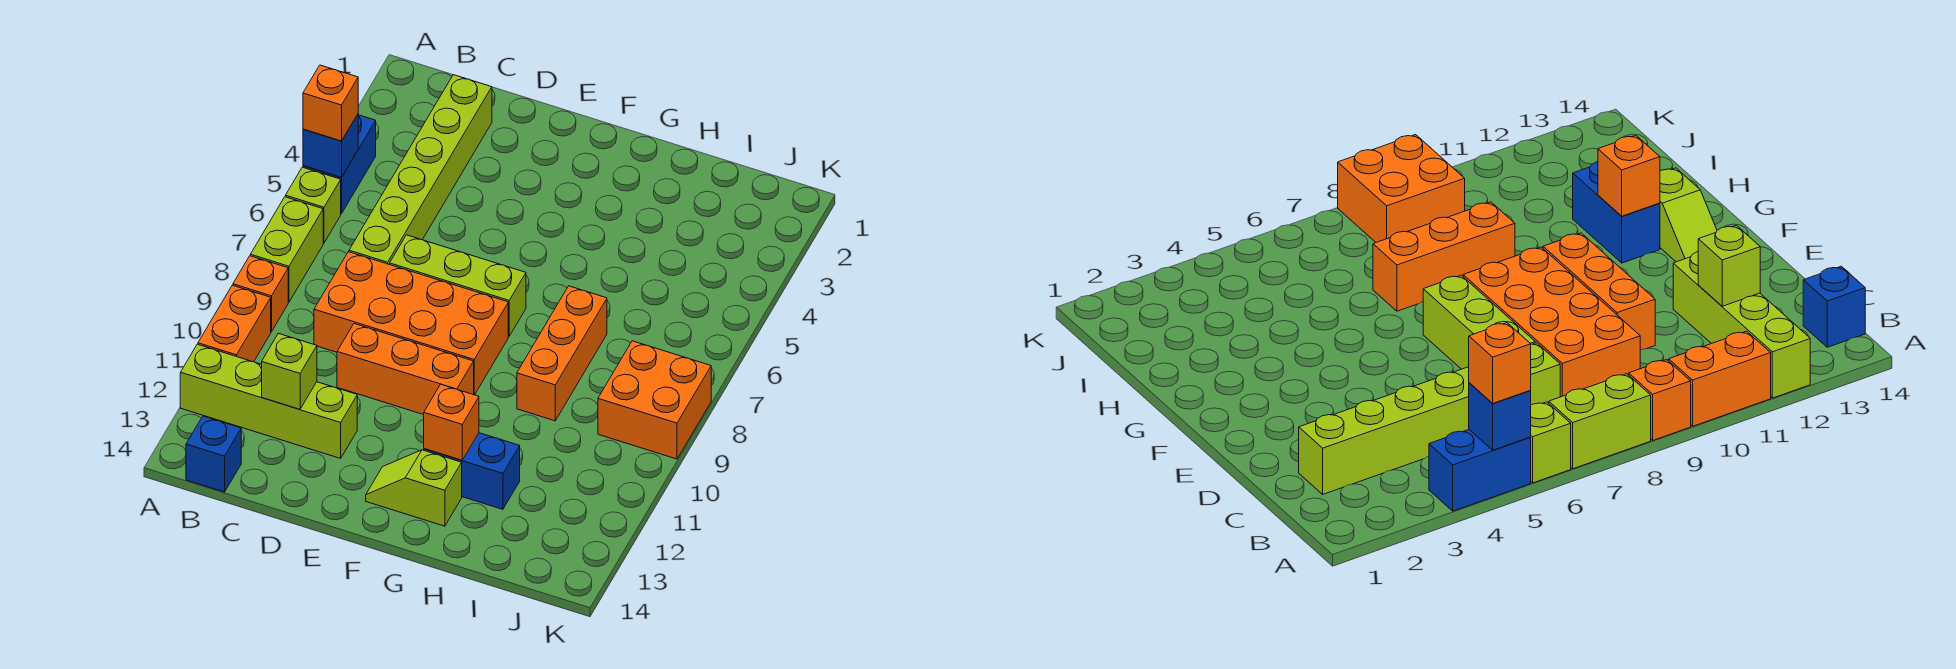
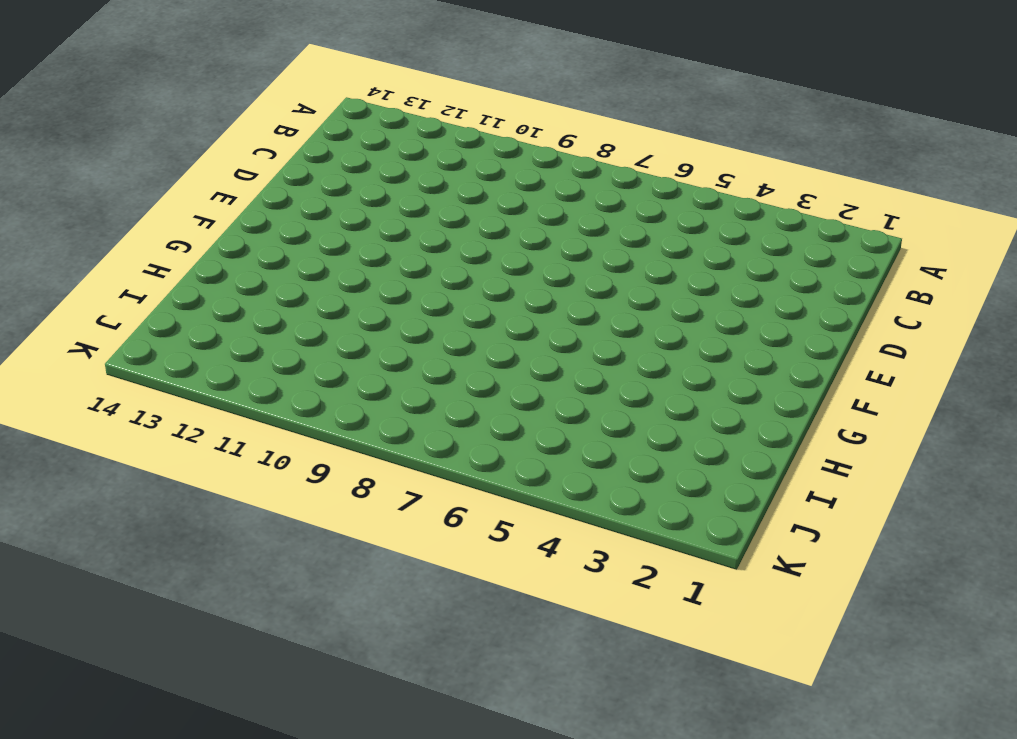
none -> blue 1x2 brick [303,115,376,214]
none -> lime 1x1 brick [285,167,341,243]
none -> lime 1x2 brick [250,197,323,302]

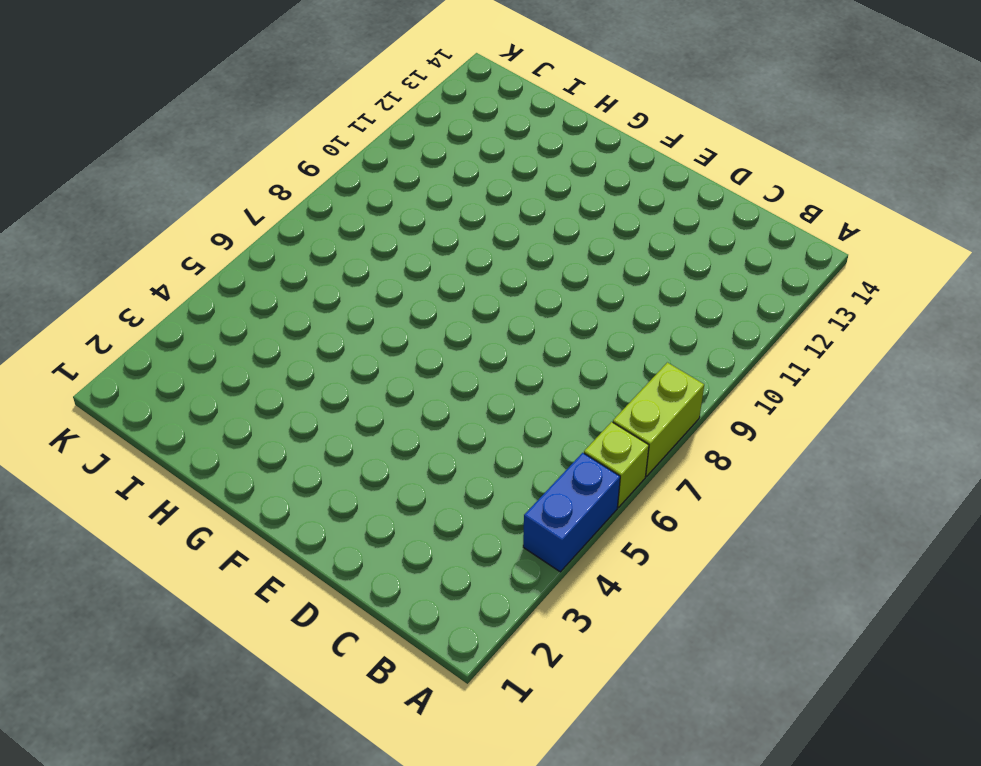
none -> orange 1x1 brick [233,256,288,332]
none -> orange 1x2 brick [198,285,271,362]
none -> lime 1x4 brick [180,344,357,458]

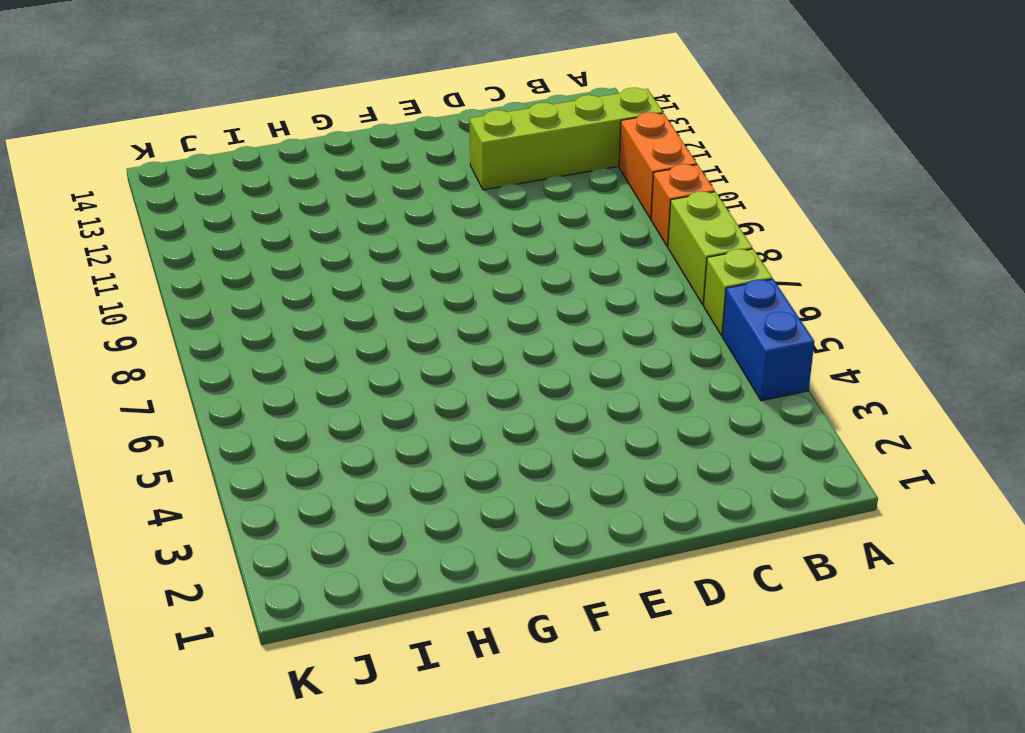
none -> blue 1x1 brick [186,416,241,492]
none -> lime 1x6 brick [349,75,492,265]
none -> orange 2x4 brick [314,252,508,395]

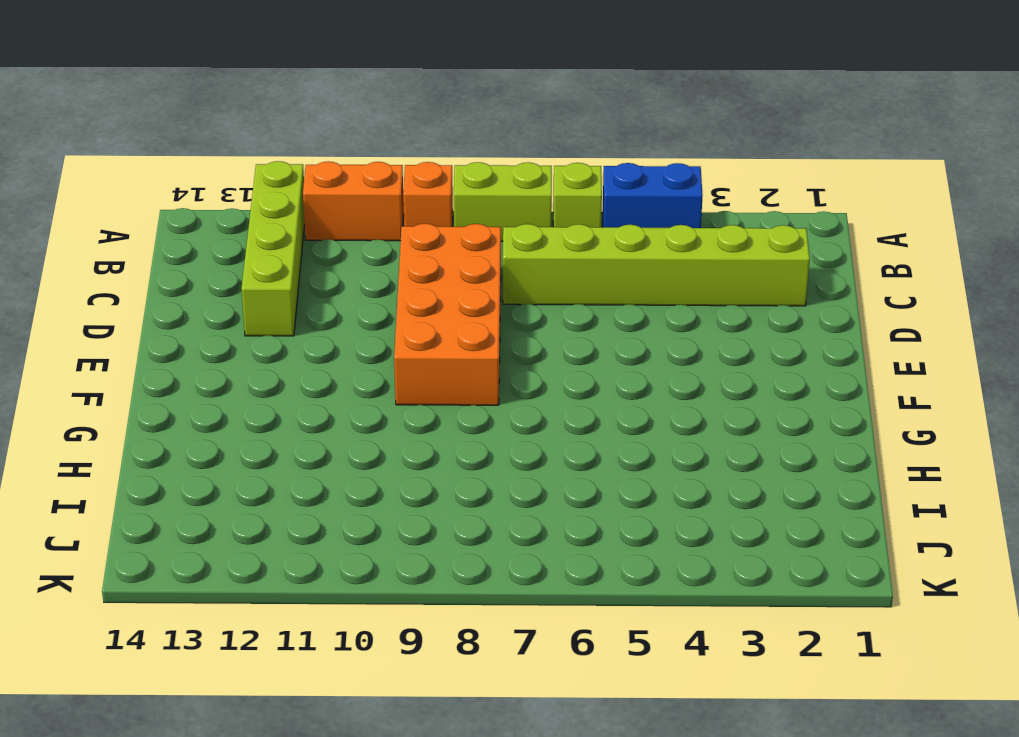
none -> blue 1x1 brick [186,416,241,492]
none -> lime 1x3 brick [390,235,526,336]
none -> orange 1x3 brick [337,324,474,415]

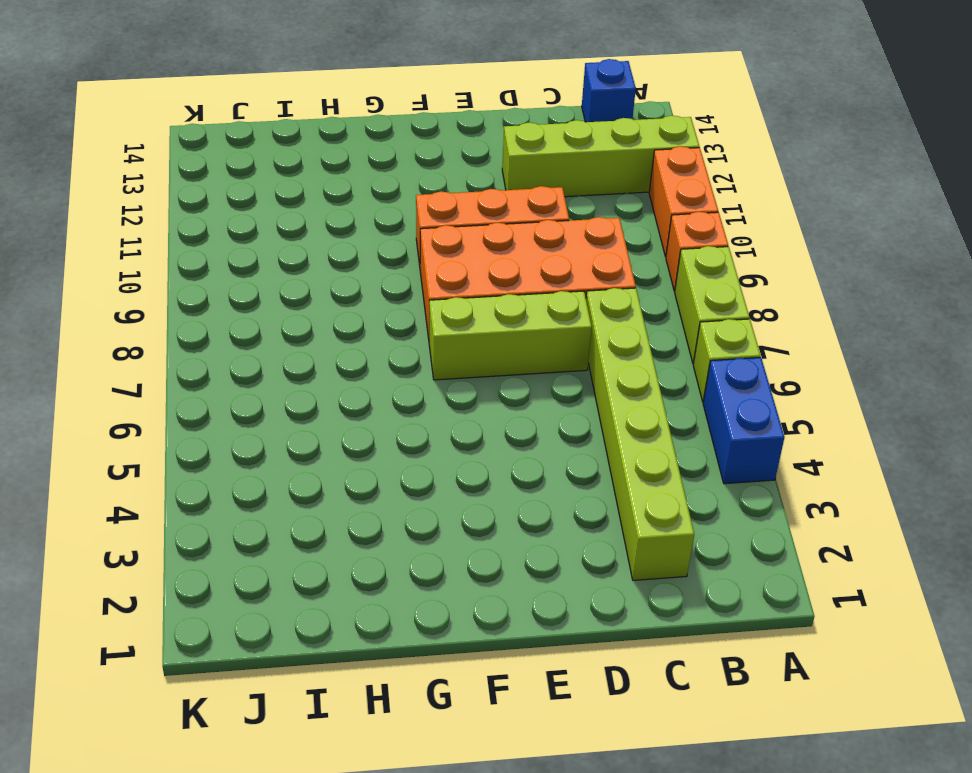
none -> lime 1x2 slope [366,450,462,526]
none -> blue 1x2 brick [424,433,520,509]
none -> orange 1x3 brick [517,286,607,421]

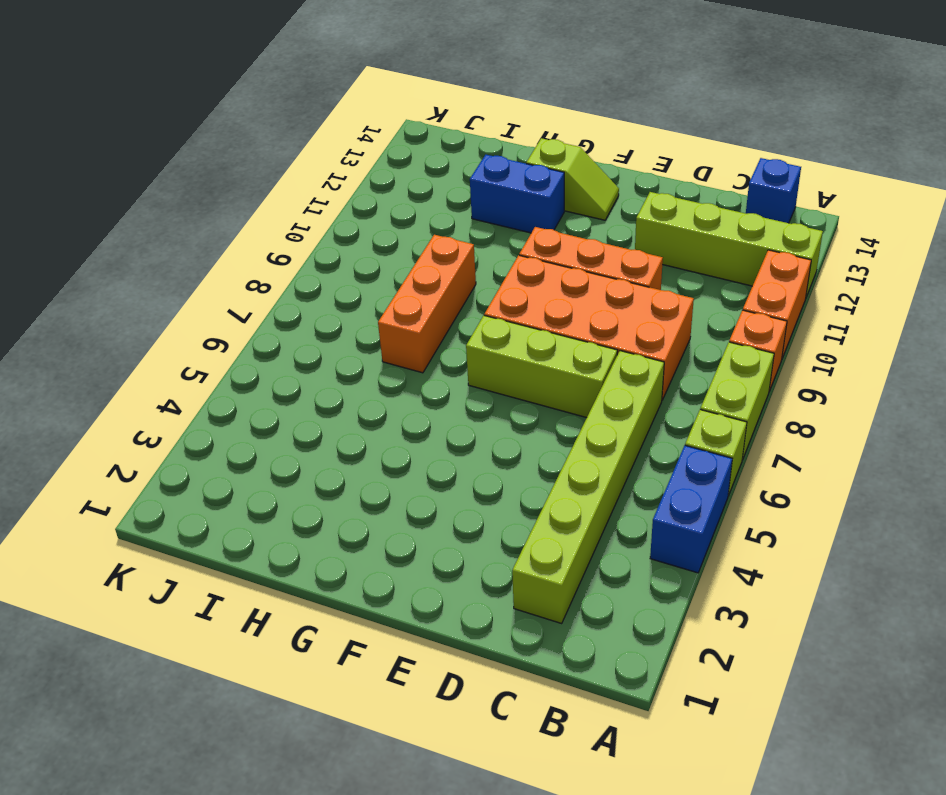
none -> orange 2x2 brick [598,341,711,459]
none -> blue 1x1 brick [303,114,358,177]
none -> lime 1x1 brick [262,333,317,409]

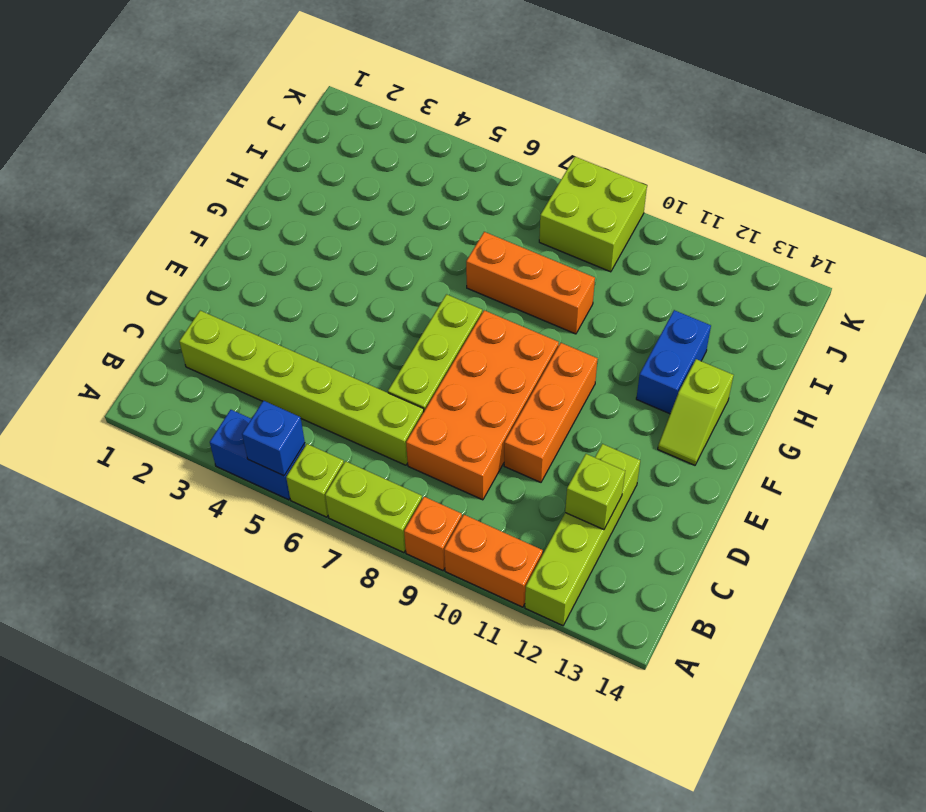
lime 2x2 brick [539,157,647,272] -> orange 2x2 brick [598,341,711,459]
none -> blue 1x1 brick [186,416,241,492]
none -> orange 1x1 brick [424,384,479,460]
none -> orange 1x1 brick [303,65,358,141]

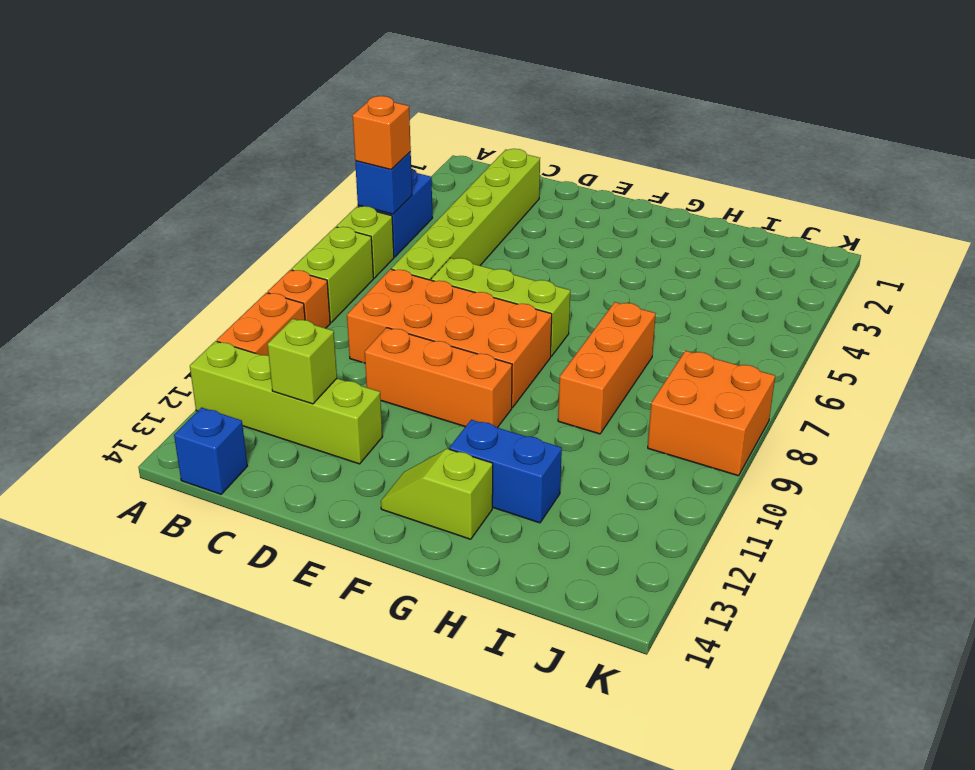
none -> orange 1x1 brick [424,384,479,460]

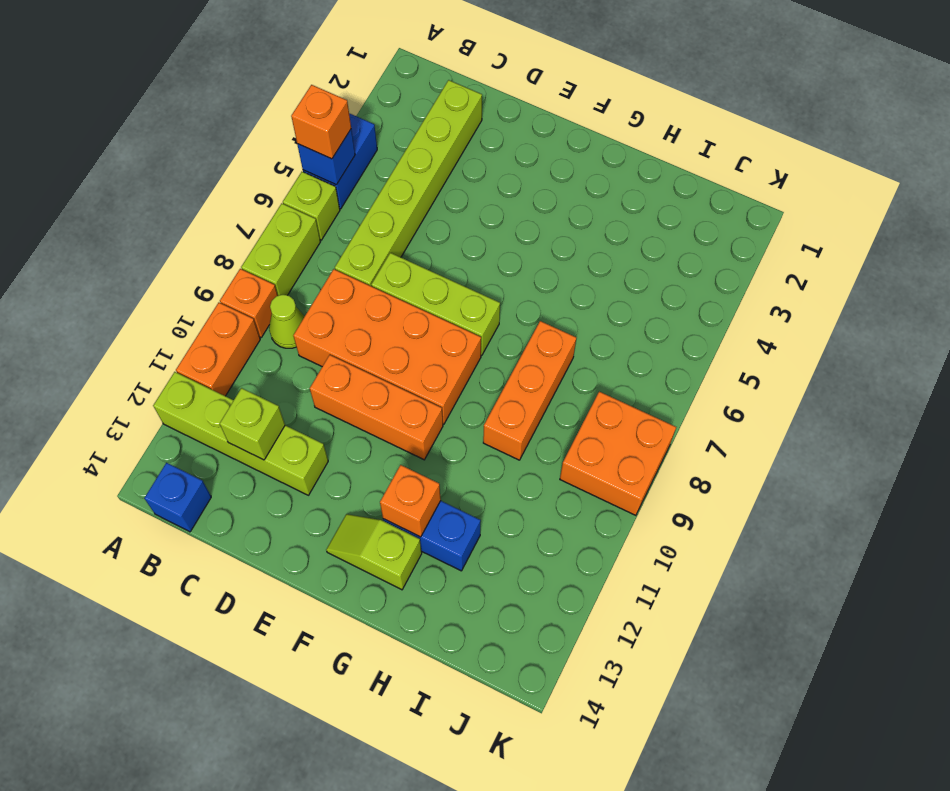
lime 1x1 cone [269,295,305,348] -> none

